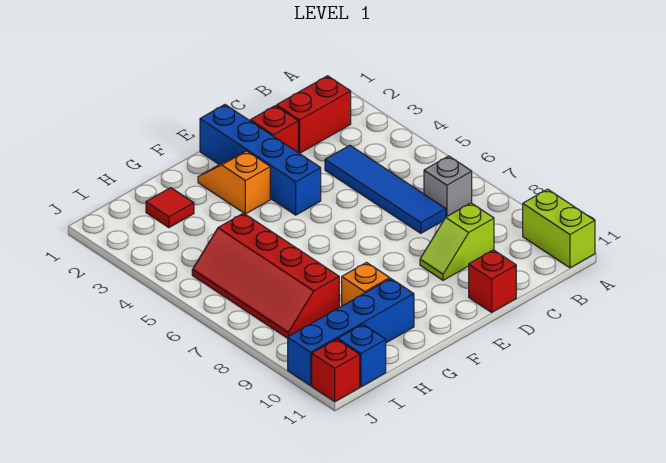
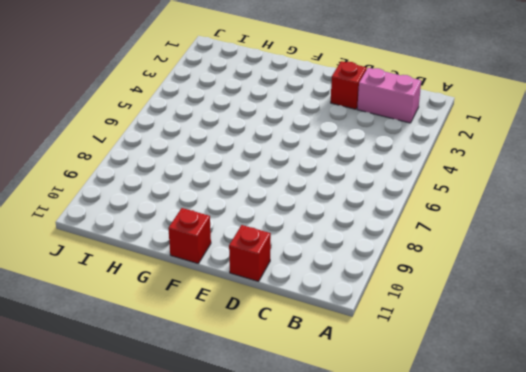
pink 1x2 brick [357,68,421,123] -> red 1x2 brick [277,76,351,153]
red 1x1 brick [168,208,211,263] -> red 1x1 brick moved to [312,339,360,402]
none -> lime 1x2 brick [523,189,595,268]
none -> grey 1x1 brick [424,156,472,217]
none -> blue 1x4 tile [325,145,446,233]

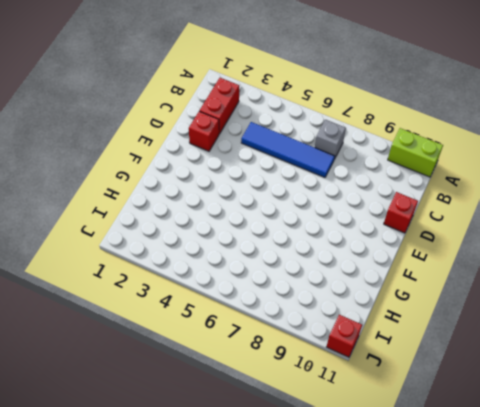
none -> lime 1x2 slope [420,203,494,280]
none -> blue 1x4 brick [200,105,321,215]
none -> orange 1x2 slope [198,151,270,214]

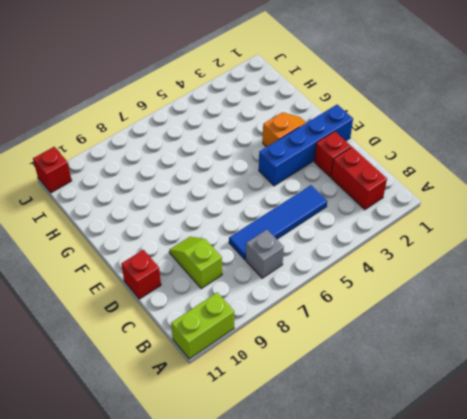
none -> orange 1x1 brick [342,263,390,306]
none -> blue 1x4 brick [288,279,414,386]
none -> red 1x1 tile [146,188,194,228]

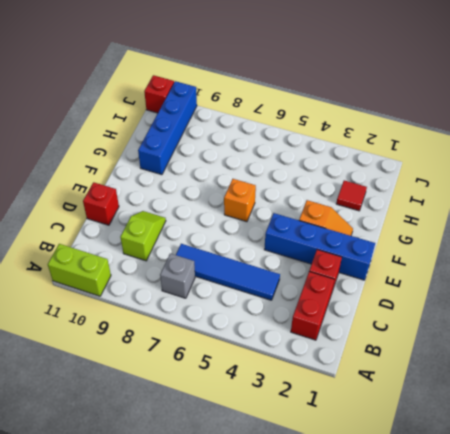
orange 1x1 brick [224,179,256,222] -> orange 1x1 brick moved to [342,263,390,306]
none -> red 2x4 slope [192,213,339,338]
none -> blue 1x1 brick [338,324,386,387]

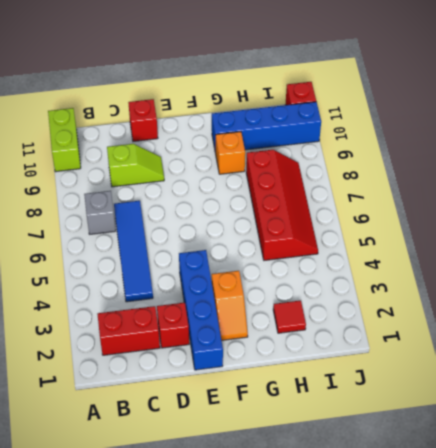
none -> blue 1x1 brick [338,324,386,387]

